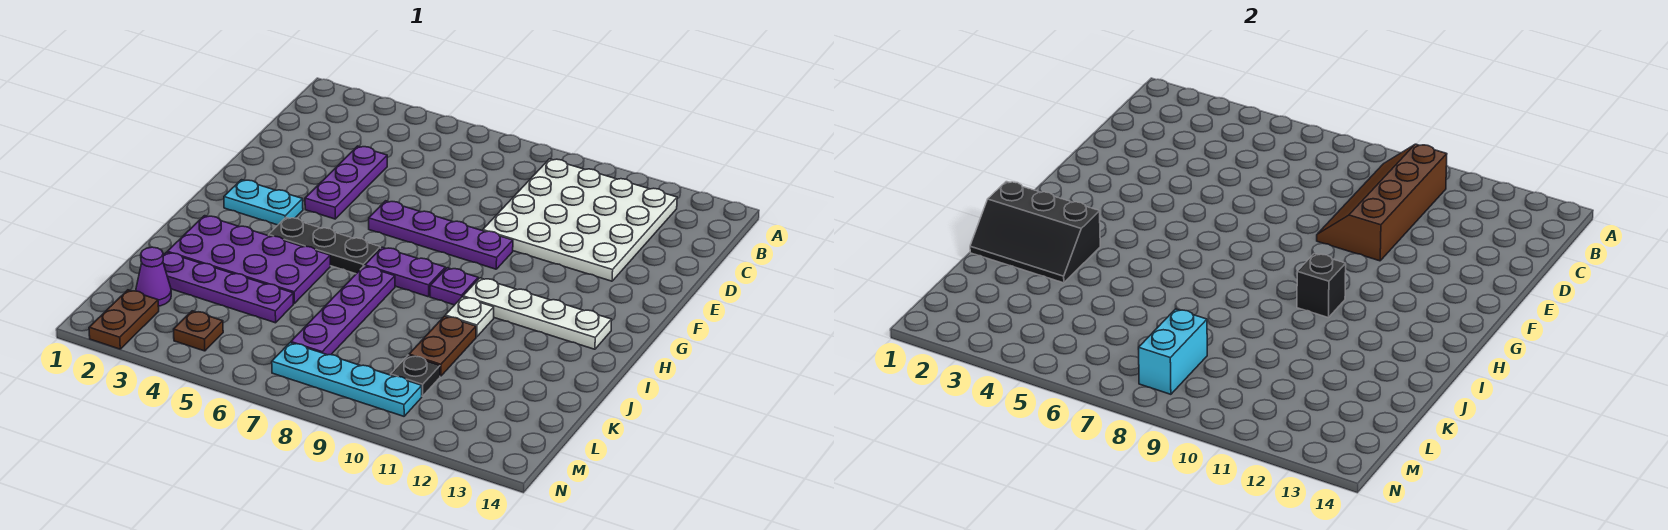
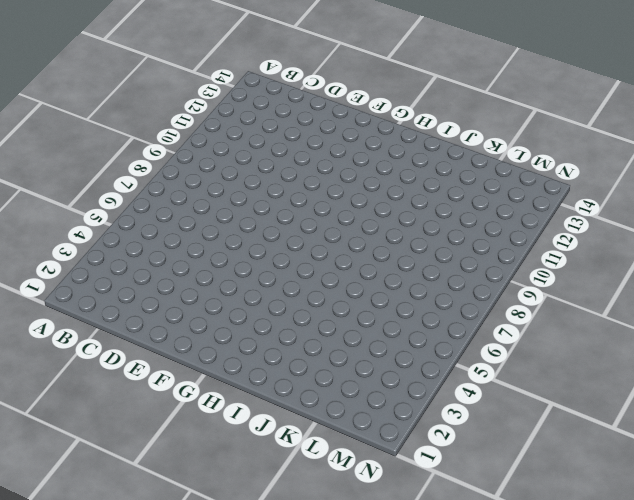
none -> white 4x4 plate [483,159,677,281]
none -> purple 1x3 plate [305,146,387,219]
none -> purple 1x4 plate [369,201,513,269]

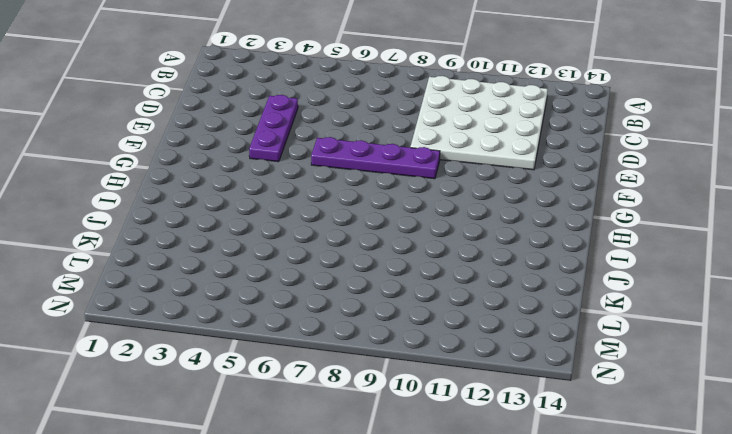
none -> cyan 1x2 plate [224,180,303,225]
none -> black 1x3 plate [269,217,381,274]
none -> purple 1x2 plate [365,247,445,297]

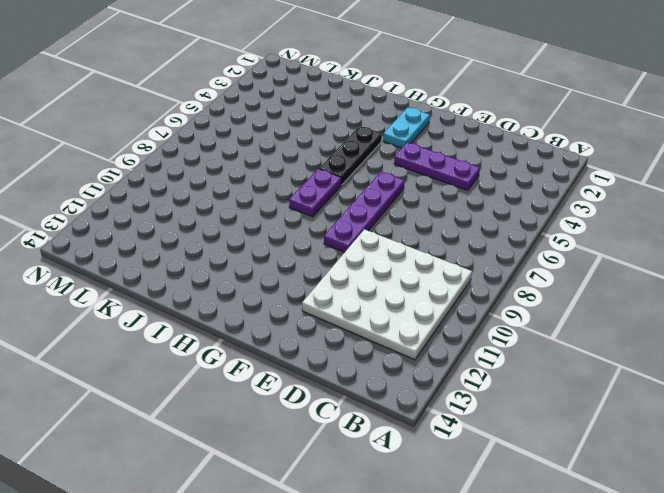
none -> purple 1x1 plate [430,268,478,305]
none -> white 1x4 plate [463,278,612,349]
none -> purple 2x4 plate [167,216,330,303]

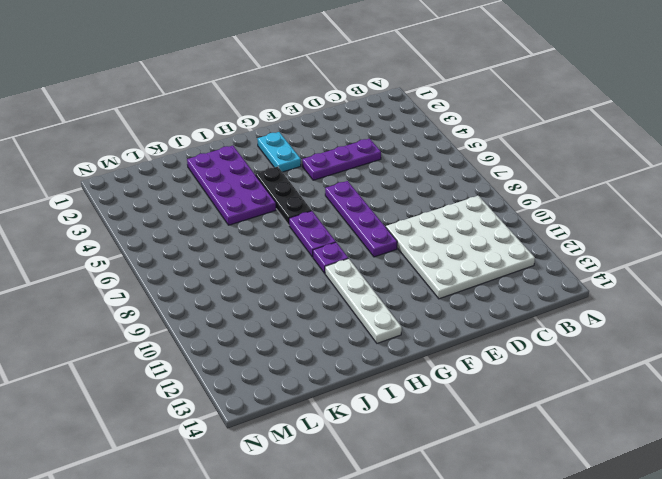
none -> purple 1x4 plate [291,266,395,355]
none -> white 1x1 plate [445,297,494,337]
none -> brown 1x2 plate [409,316,476,376]

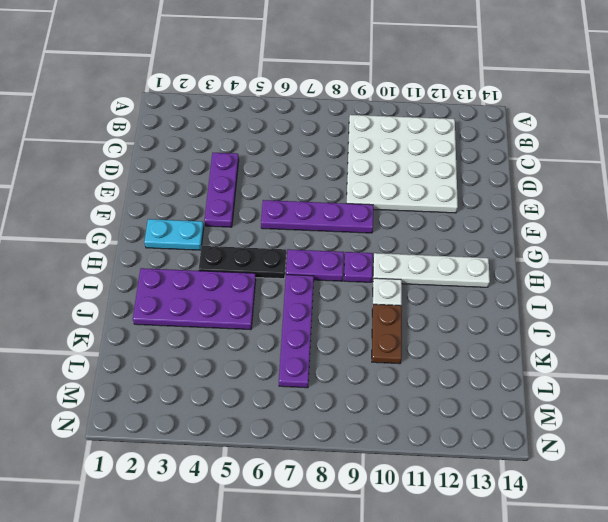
none -> purple 1x4 plate [163,252,293,323]
none -> purple 1x1 cone [136,247,171,306]
none -> black 1x1 plate [391,355,440,396]

